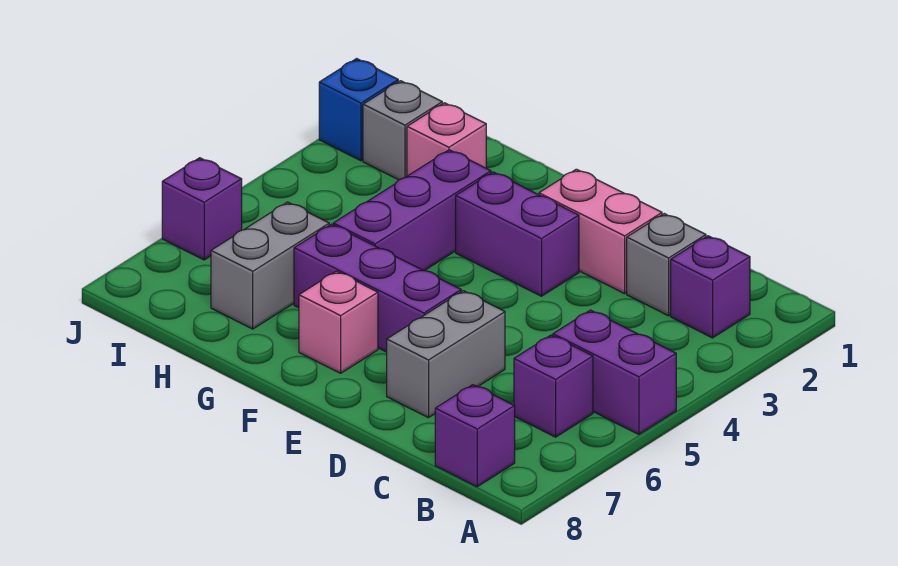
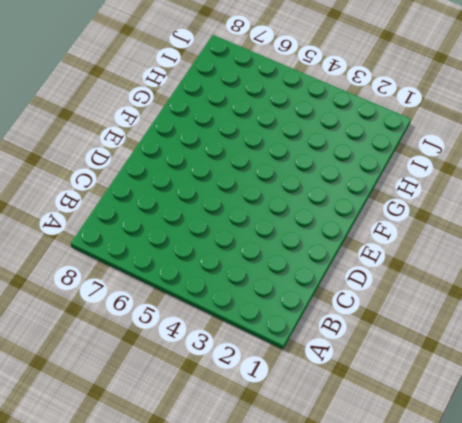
none -> purple 1x2 brick [553,310,676,434]
none -> purple 1x1 brick [671,236,750,338]
none -> purple 1x1 brick [514,335,593,437]

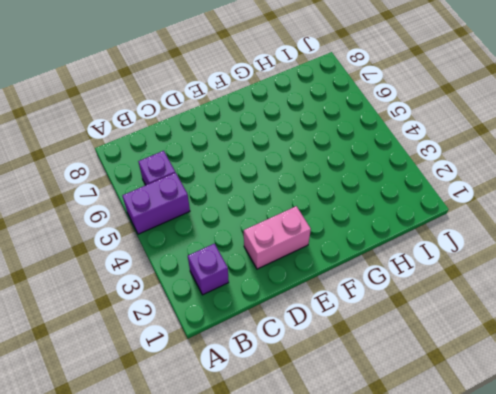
none -> purple 1x1 brick [435,385,515,487]
none -> grey 1x1 brick [627,214,706,316]
none -> grey 1x2 brick [387,291,505,418]

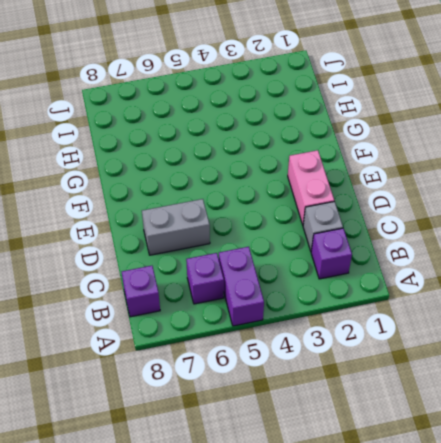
none -> purple 1x2 brick [456,172,579,296]
none -> purple 1x3 brick [294,224,461,352]
none -> pink 1x1 brick [299,271,378,373]

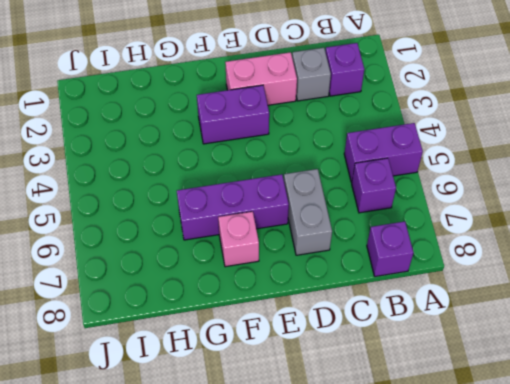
none -> purple 1x3 brick [333,150,491,271]
none -> pink 1x1 brick [407,103,486,176]
none -> grey 1x2 brick [211,202,329,329]

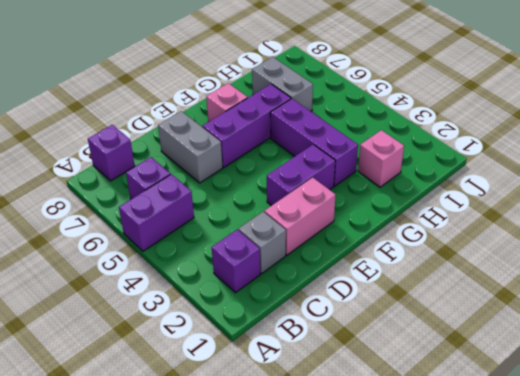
none -> grey 1x1 brick [363,81,442,180]
none -> blue 1x1 brick [319,59,398,161]
none -> purple 1x1 brick [162,158,242,260]

